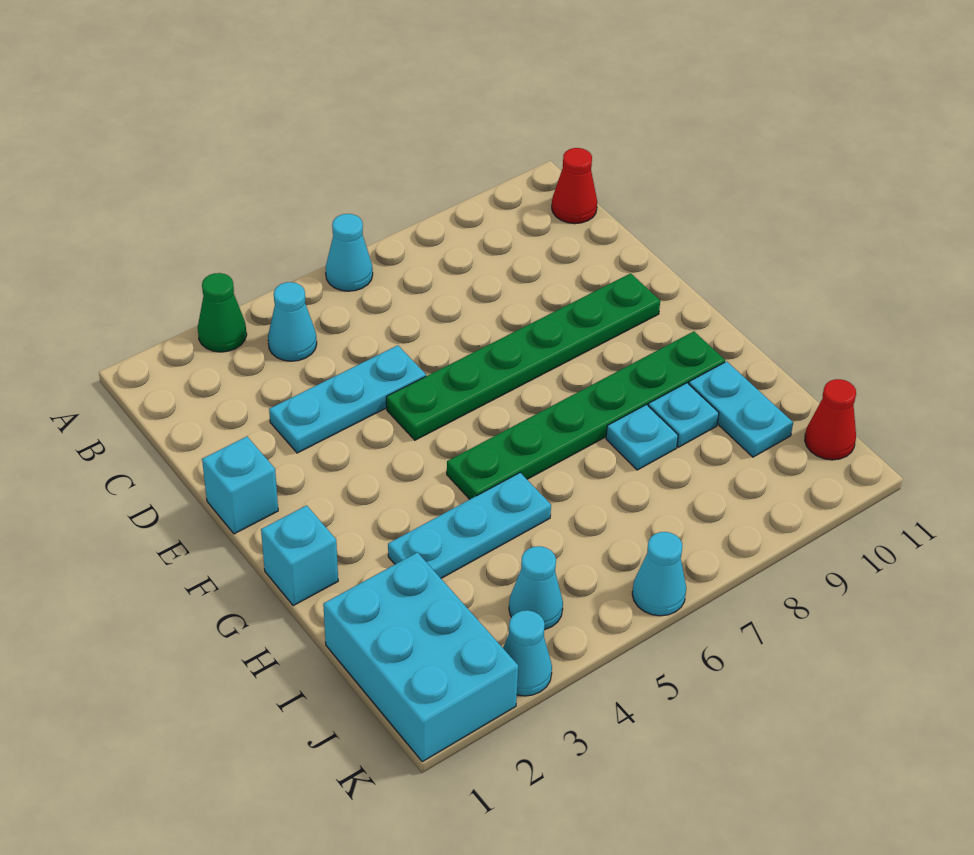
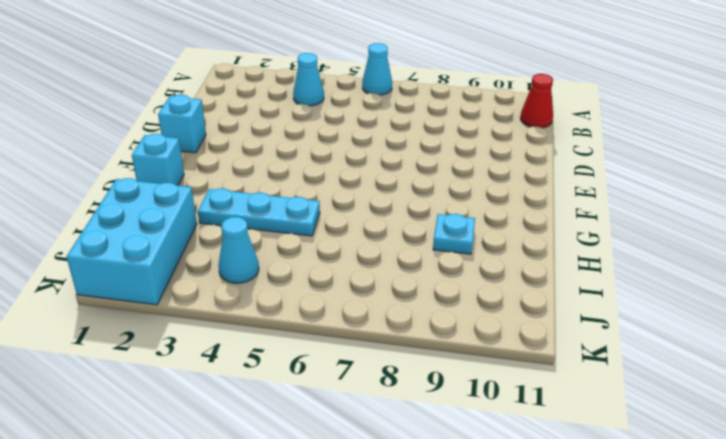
none -> green 1x1 cone [198,273,247,352]
none -> cyan 1x3 plate [269,345,426,453]
none -> green 1x6 plate [386,273,660,440]

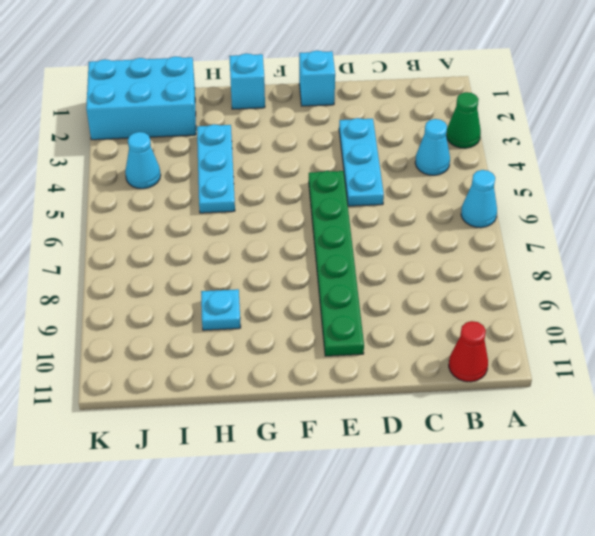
none -> green 1x6 plate [447,331,725,499]
none -> cyan 1x1 plate [606,405,678,470]
none -> cyan 1x2 plate [689,361,793,457]

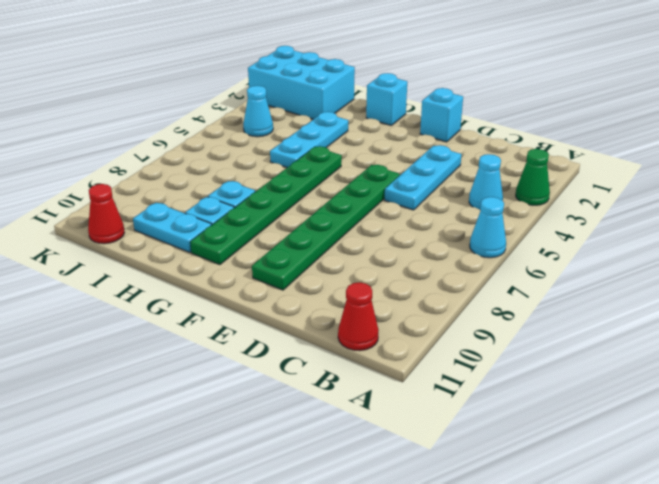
none -> cyan 1x1 cone [503,610,552,696]
none -> cyan 1x1 cone [632,532,686,616]

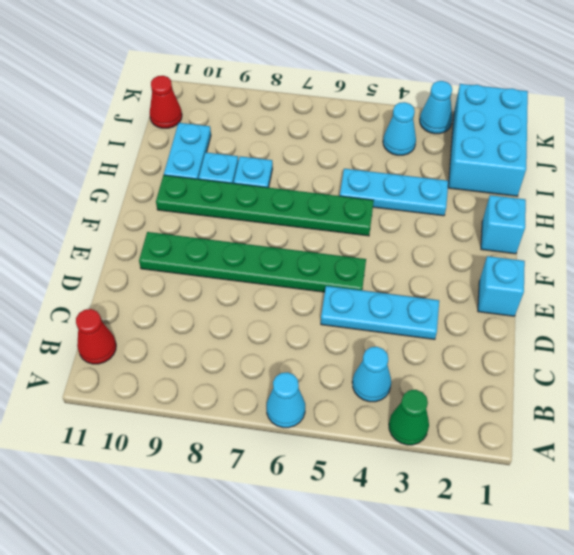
none -> cyan 1x1 cone [632,532,686,616]

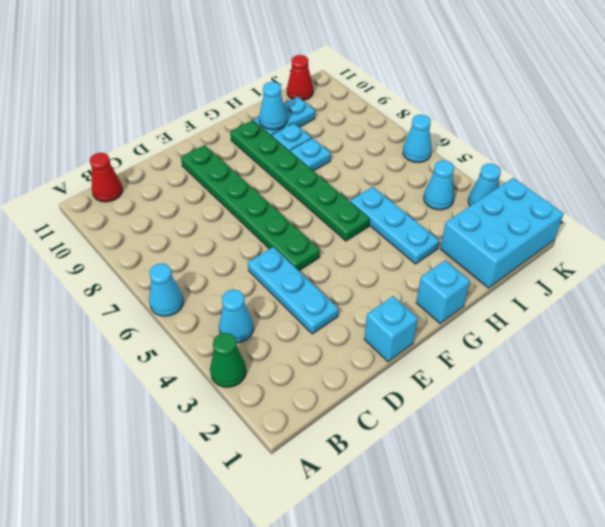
cyan 1x1 cone [259,82,287,130] -> none

